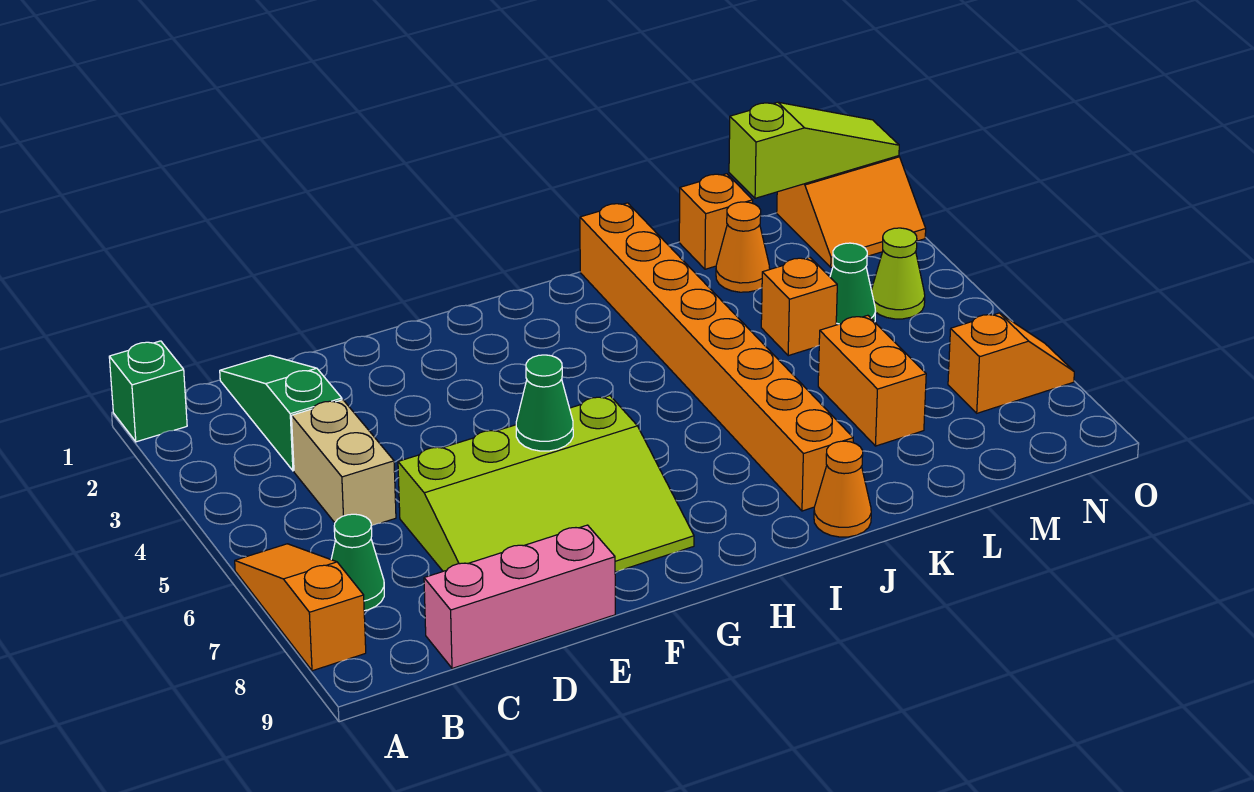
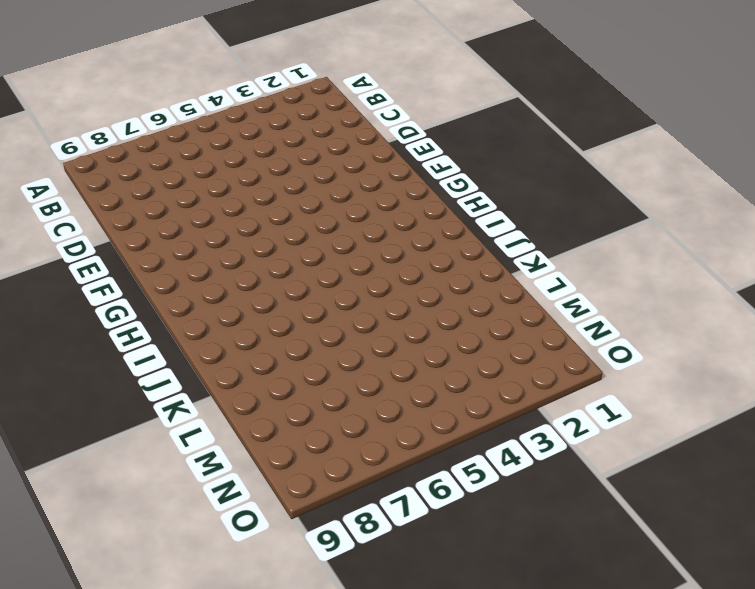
none -> green 1x1 brick [109,341,187,442]
none -> orange 1x3 slope [235,544,366,671]
none -> green 1x1 cone [331,514,384,611]

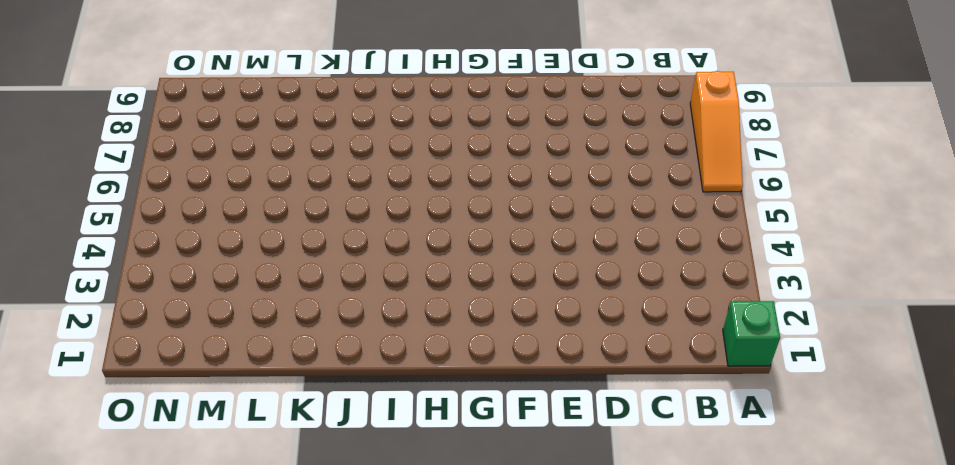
none -> green 1x1 cone [331,514,384,611]
none -> green 1x3 slope [220,355,342,471]
none -> tan 1x2 brick [292,400,396,526]

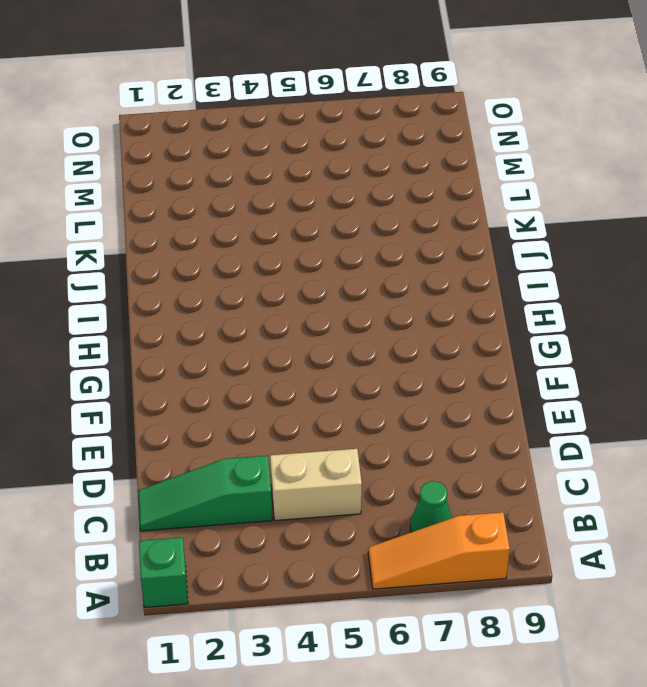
none -> pink 1x3 brick [424,525,615,668]
none -> lime 3x4 slope [398,396,694,572]
none -> orange 1x8 brick [580,203,853,511]

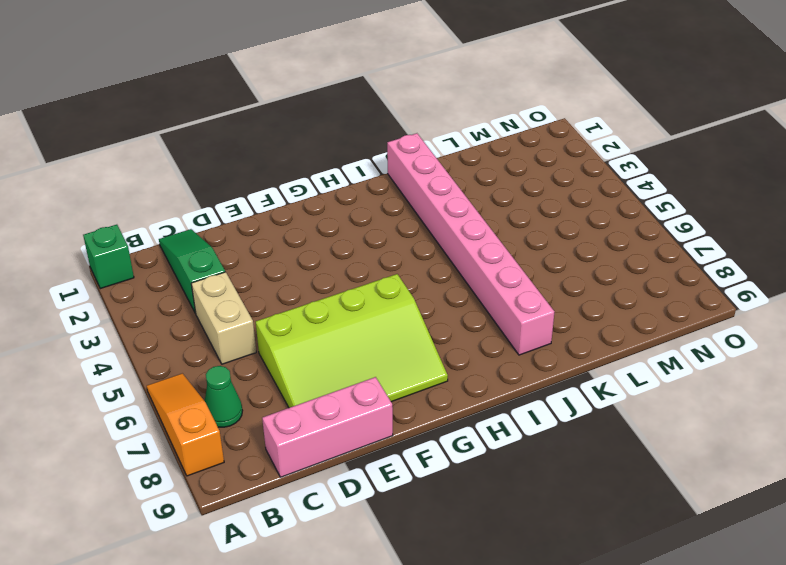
pink 1x8 brick [387,133,554,355] -> orange 1x8 brick [580,203,853,511]
none -> orange 1x1 cone [814,441,871,537]
none -> orange 1x1 brick [679,174,753,269]
none -> orange 1x1 cone [716,202,770,292]

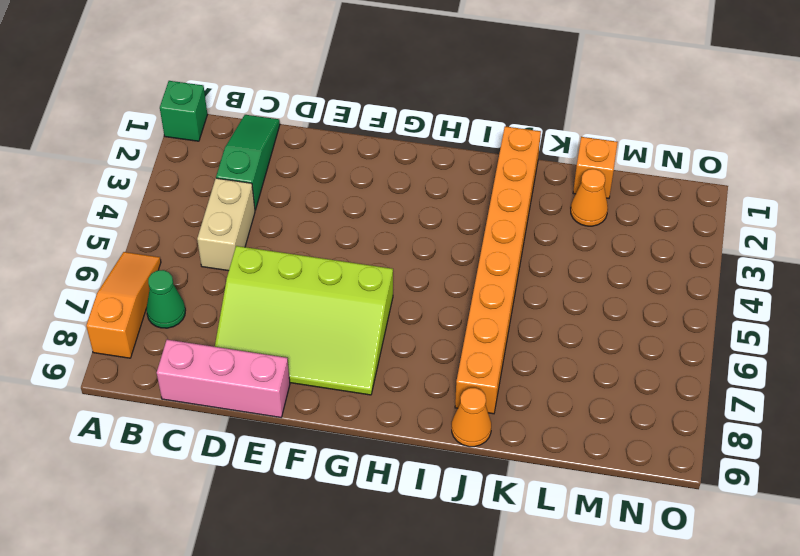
none -> orange 1x1 brick [761,257,837,356]
none -> orange 1x2 brick [818,315,926,446]
none -> green 1x1 cone [830,243,876,325]

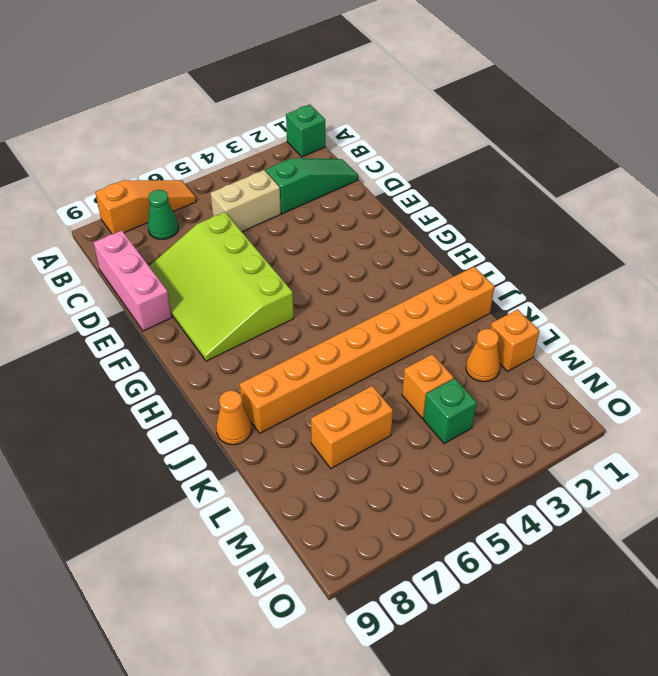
green 1x1 brick [423,378,477,444] -> green 1x1 cone [830,243,876,325]
none -> orange 2x2 slope [777,156,926,267]
none -> lime 1x1 cone [871,228,925,319]
none -> orange 1x2 slope [948,313,1074,413]

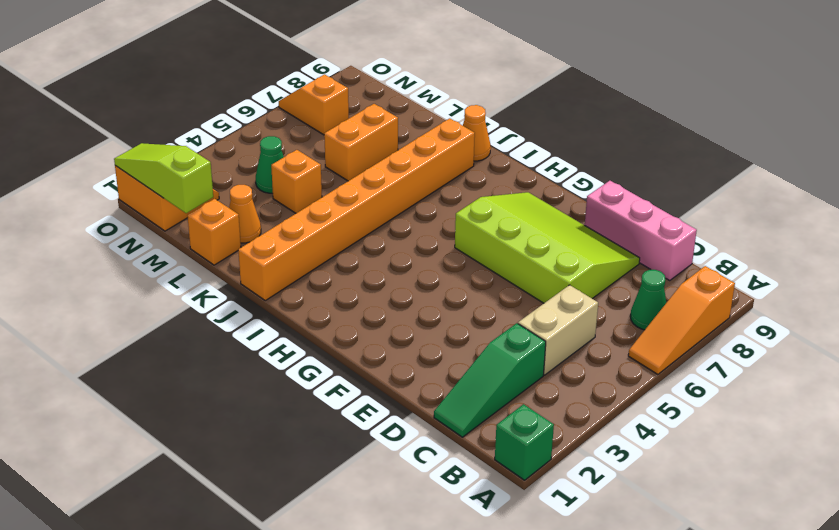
none -> lime 1x1 cone [871,228,925,319]
none -> green 1x1 cone [516,355,573,451]

